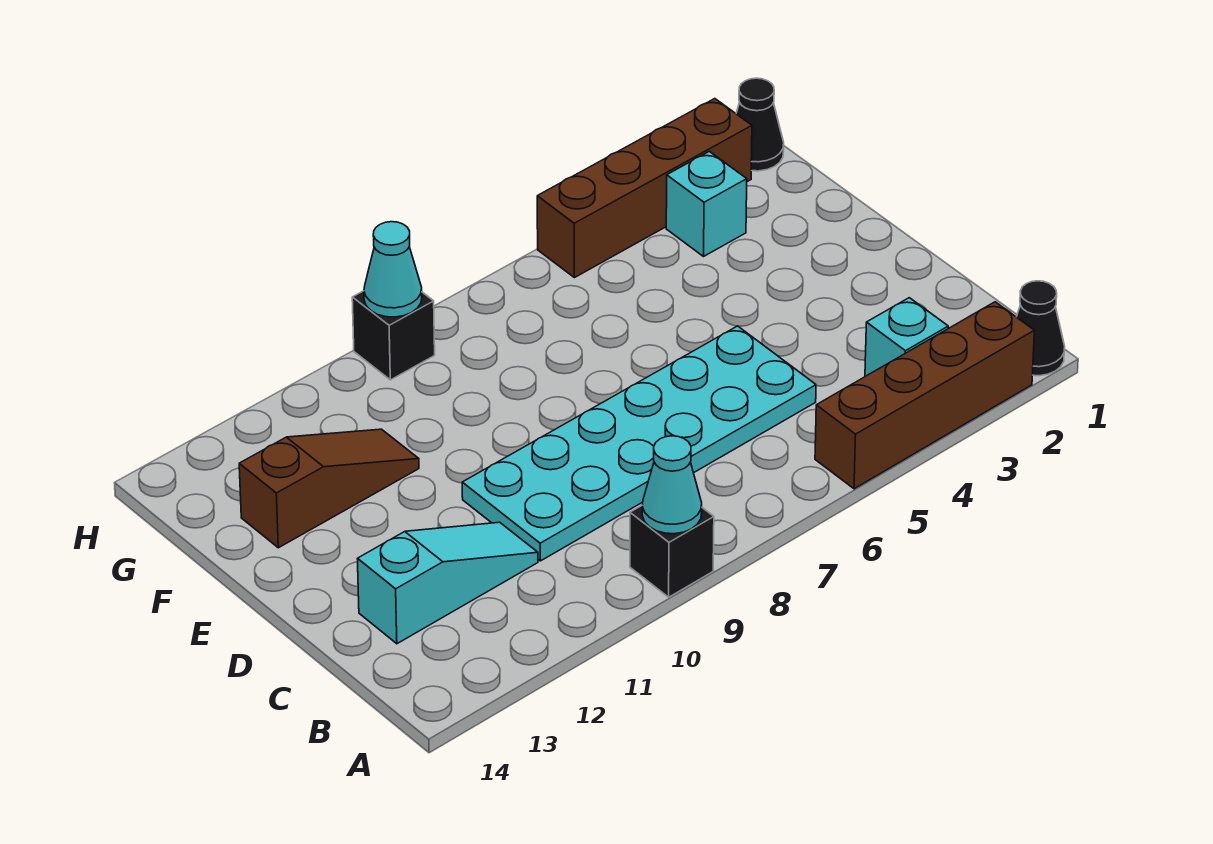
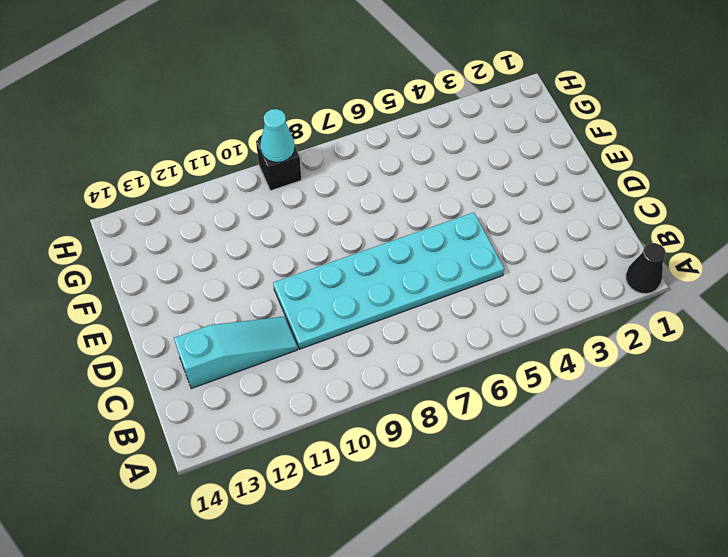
none -> brown 1x4 brick [815,302,1034,489]
none -> black 1x1 brick [630,506,714,597]
none -> cyan 1x1 brick [865,298,948,376]

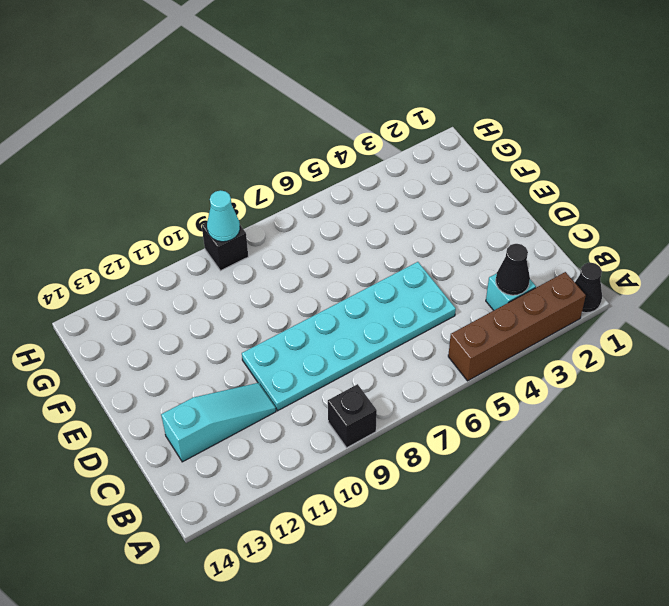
black 1x1 cone [496,244,530,295] -> black 1x1 cone moved to [736,78,784,171]
none -> brown 1x3 slope [239,429,419,548]
none -> cyan 1x1 brick [666,151,747,256]
none -> brown 1x4 brick [537,99,752,278]

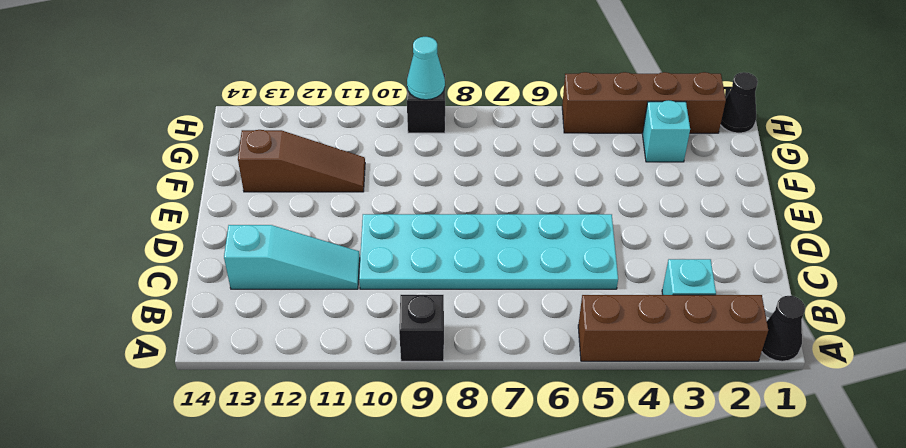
none -> cyan 1x1 cone [642,436,702,534]

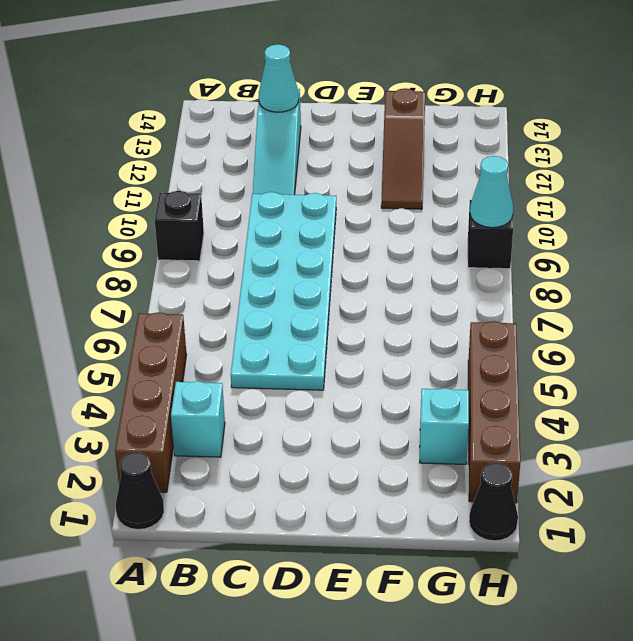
cyan 1x1 cone [259,44,299,112] -> cyan 1x1 cone moved to [642,436,702,534]

